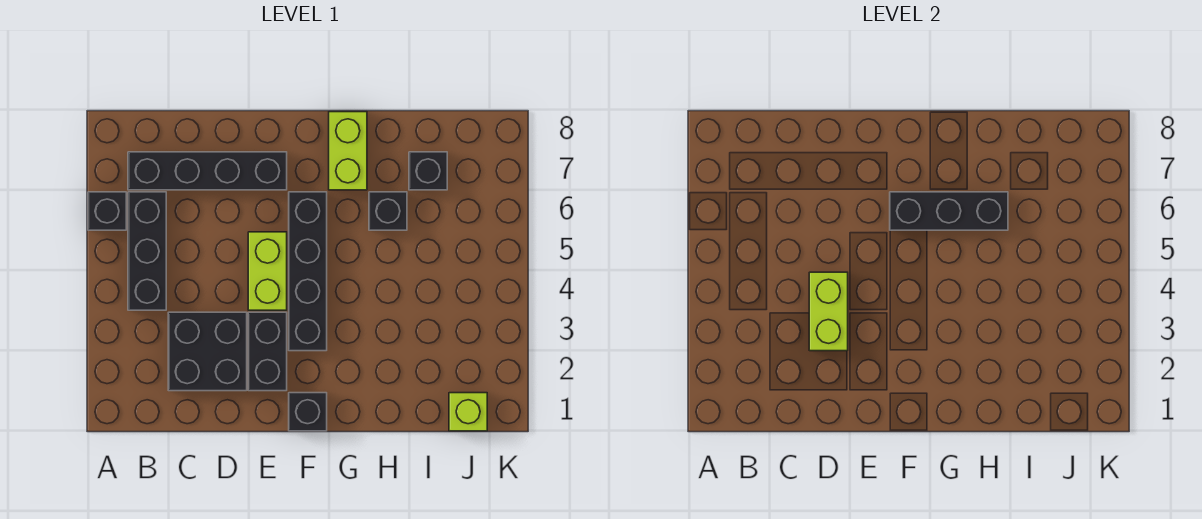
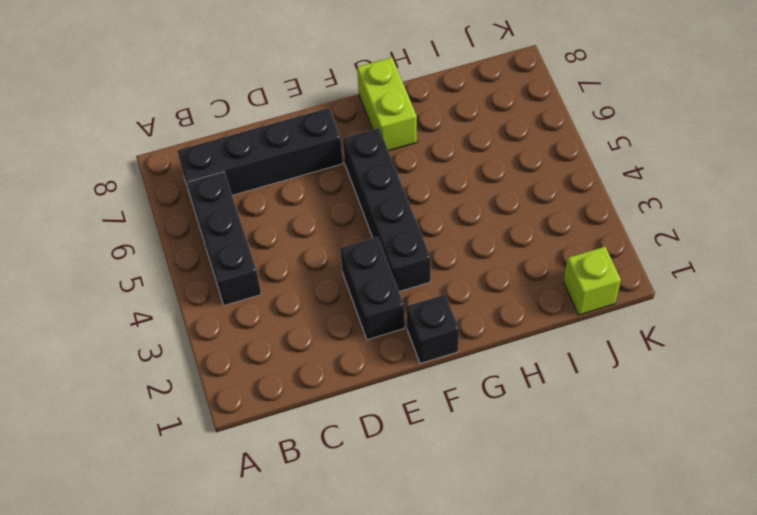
none -> black 1x1 brick [88,192,126,230]
none -> black 2x2 brick [168,312,247,391]
none -> lime 1x2 brick [248,232,287,310]

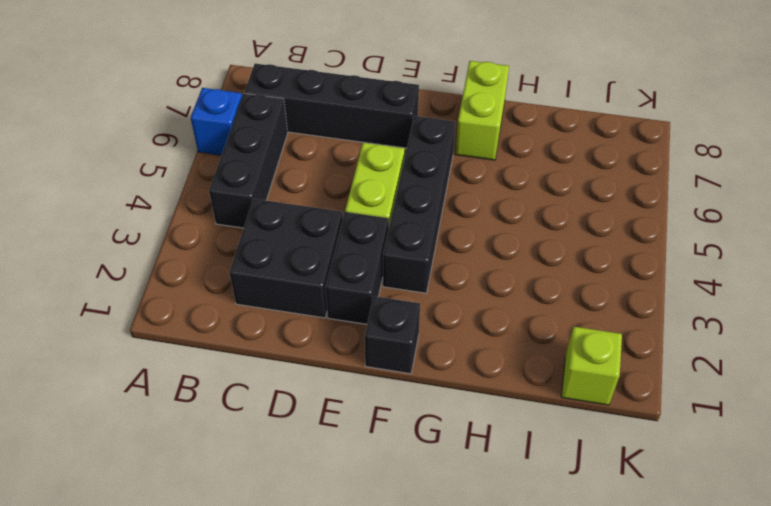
blue 1x1 brick [191,88,242,155] -> black 1x1 brick [88,192,126,230]
none -> black 1x1 brick [369,192,407,230]
none -> black 1x1 brick [409,152,447,190]
none -> lime 1x2 brick [809,272,848,351]

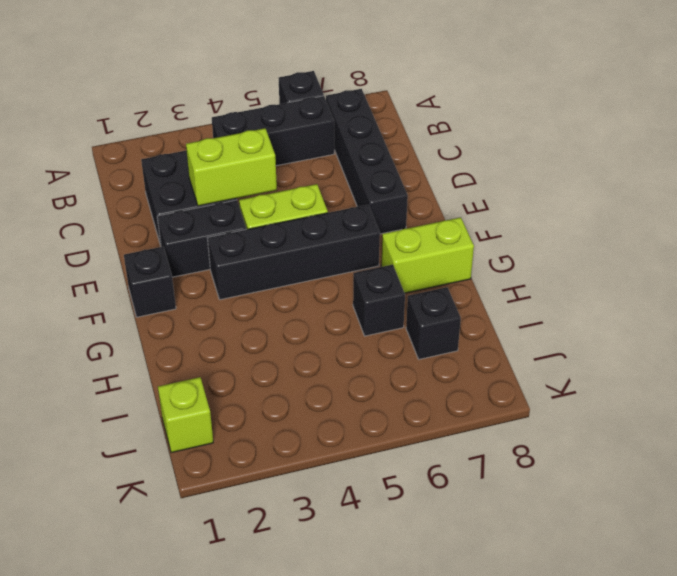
none -> black 1x3 brick [890,192,1008,230]

